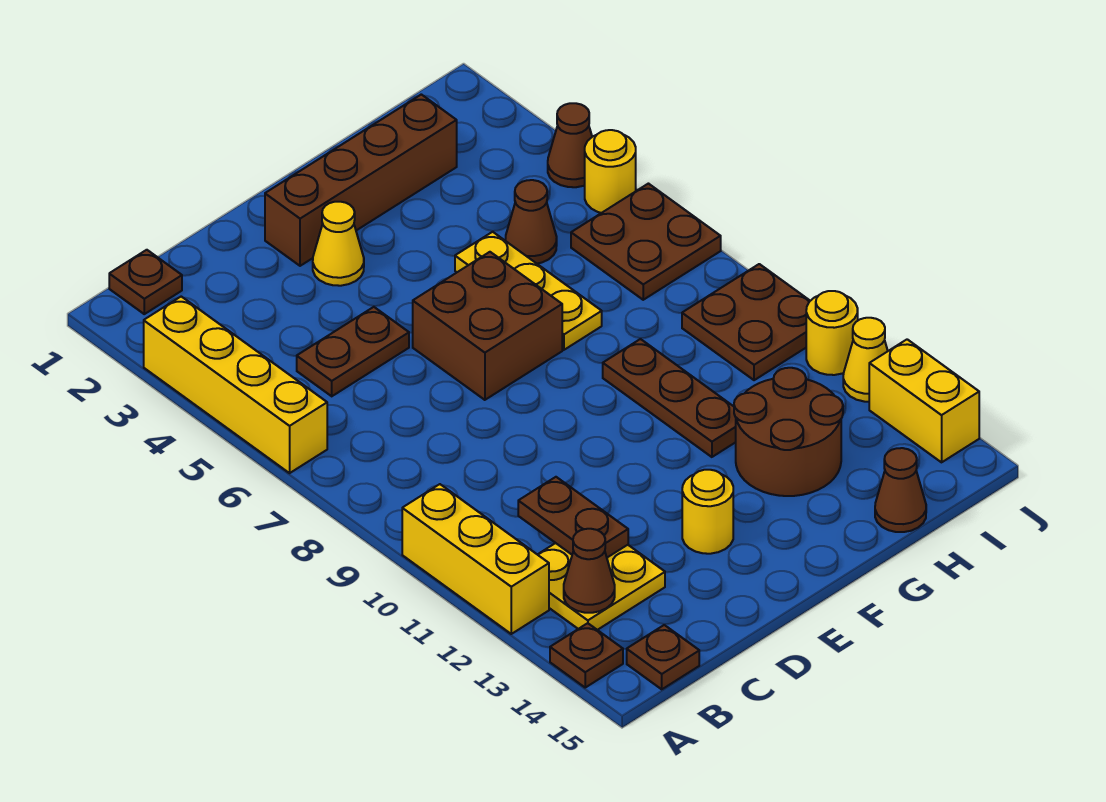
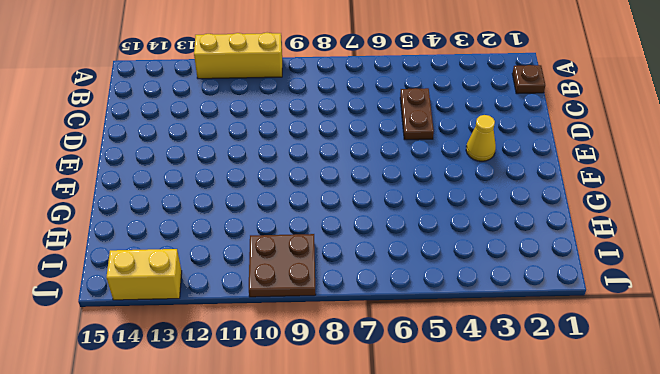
none -> yellow 1x4 brick [144,297,327,473]
none -> brown 1x1 plate [550,623,623,687]
none -> yellow 2x2 plate [537,543,665,630]

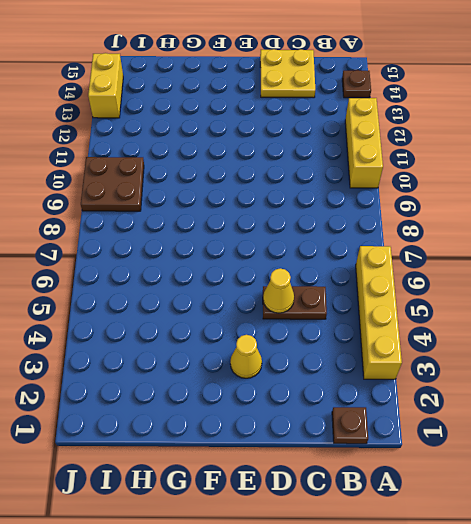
yellow 2x2 plate [260,49,315,98] -> yellow 2x2 plate moved to [537,543,665,630]
yellow 1x1 cone [263,268,294,313] -> yellow 1x1 cone moved to [843,318,888,402]
none -> brown 1x1 plate [627,625,699,689]
none -> brown 1x4 brick [265,94,457,266]
none -> brown 2x2 brick [413,252,562,400]

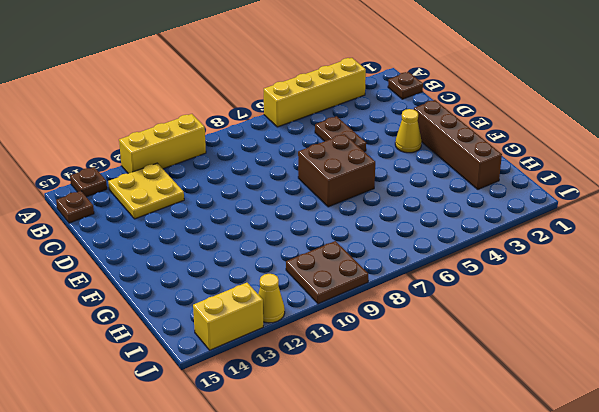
none -> yellow 1x1 round brick [682,470,733,554]
none -> yellow 1x3 plate [455,232,602,350]
none -> brown 1x3 plate [603,339,736,457]

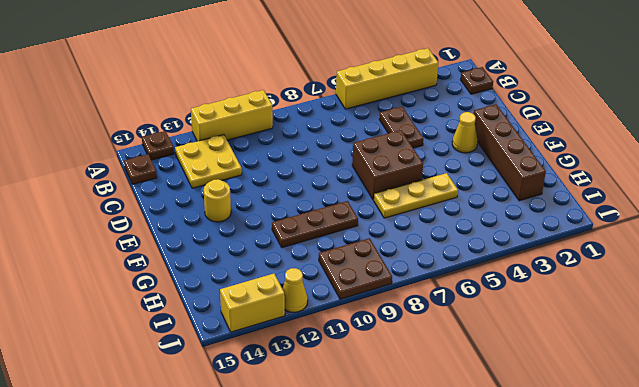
none -> brown 2x2 round brick [734,368,843,496]
none -> brown 1x1 cone [505,180,557,263]
none -> brown 1x1 cone [875,448,926,532]

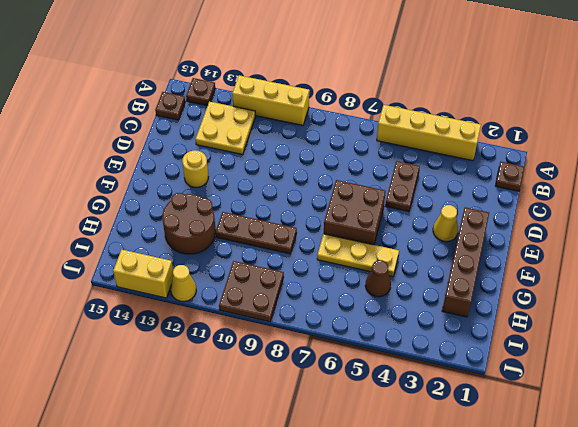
none -> brown 1x1 cone [875,448,926,532]
none -> brown 2x2 plate [571,184,721,300]
none -> brown 1x1 cone [548,103,592,187]

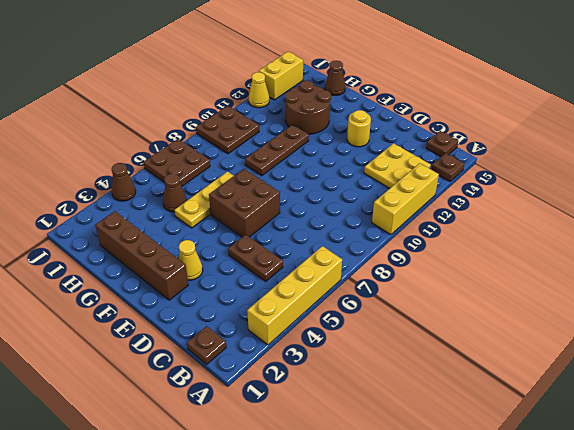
none -> yellow 1x1 round brick [585,130,636,213]
none -> yellow 1x1 round brick [806,291,858,375]
none -> brown 1x1 cone [564,529,615,613]

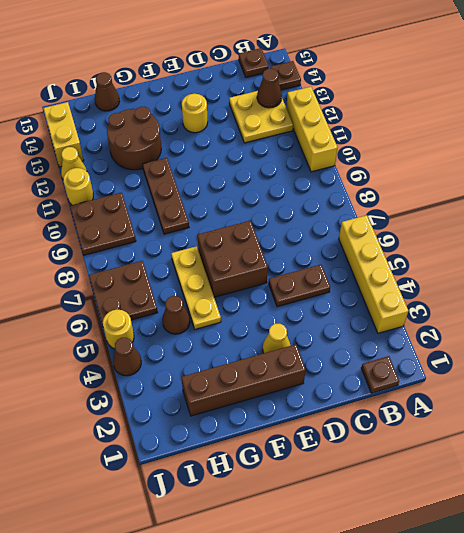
none -> brown 1x2 plate [518,477,628,558]

